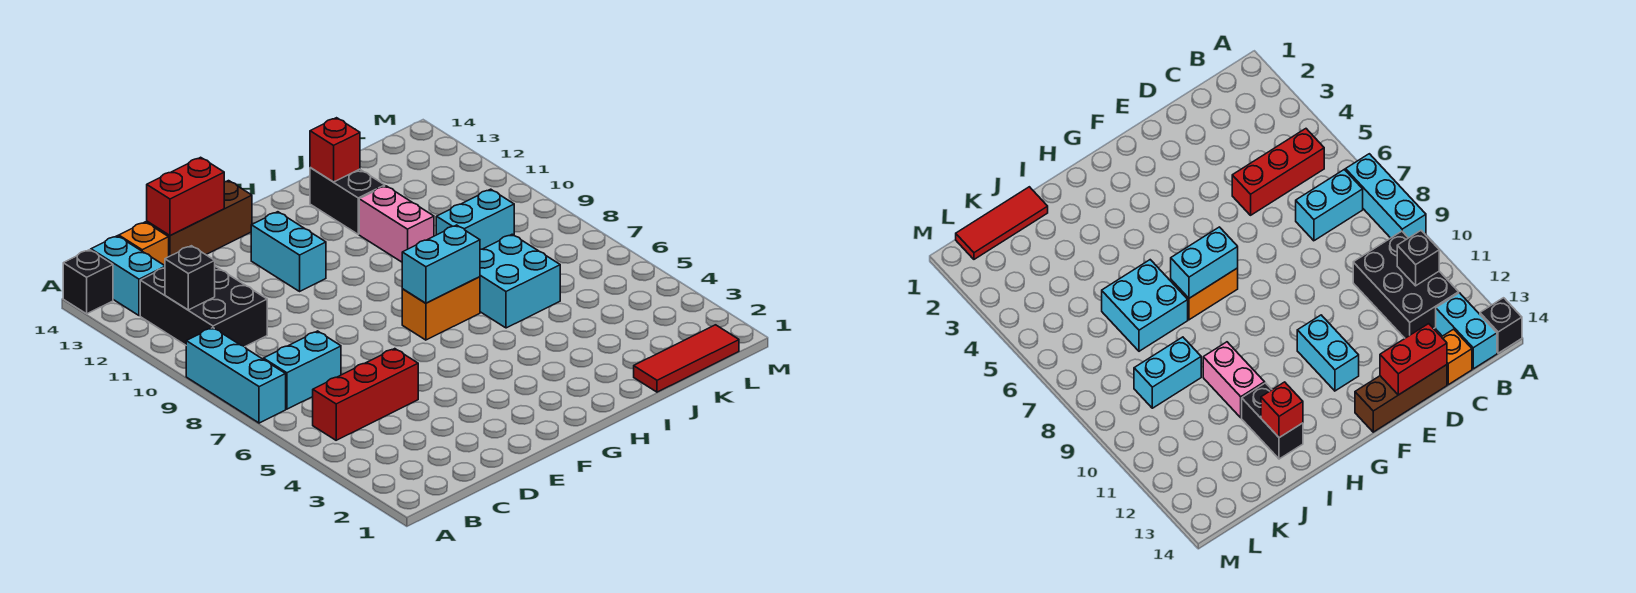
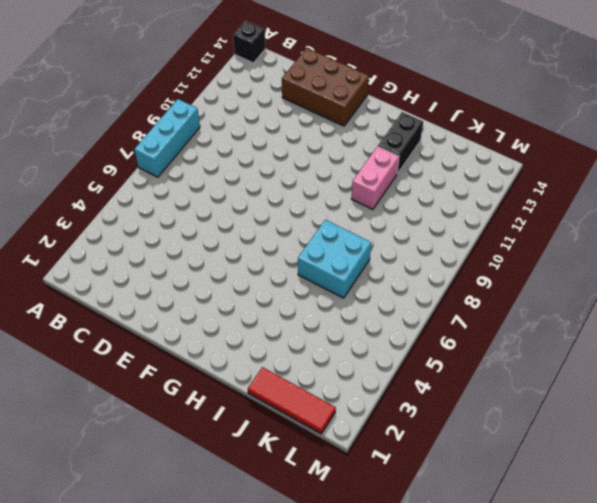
brown 2x3 brick [282,48,369,126] -> brown 1x3 brick [147,181,252,256]
none -> red 1x3 brick [313,349,418,440]
none -> cyan 1x2 brick [263,331,341,409]
none -> black 2x3 brick [140,266,267,347]

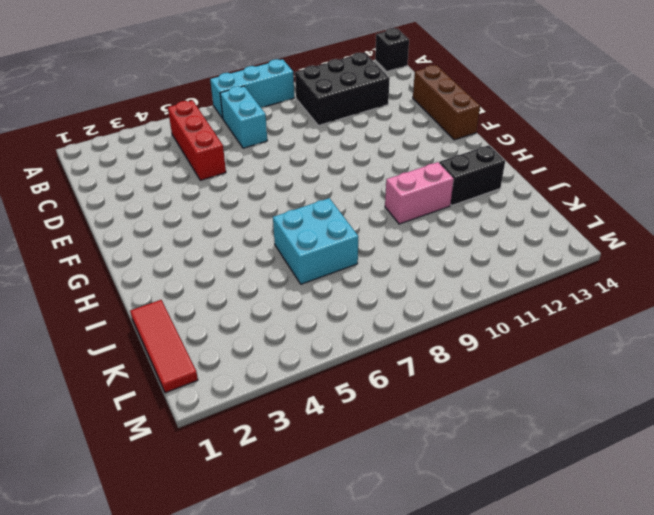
none -> cyan 1x2 brick [91,236,165,316]
none -> orange 1x1 brick [119,222,169,265]
none -> cyan 1x2 brick [251,212,326,291]

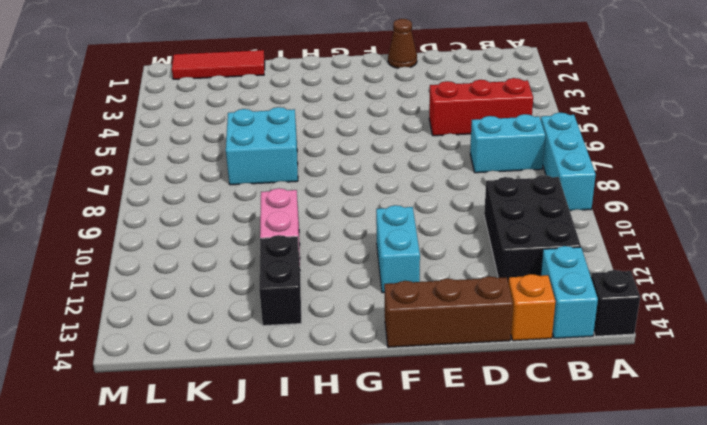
brown 1x1 cone [388,19,417,68] -> none
none -> orange 1x2 brick [402,277,480,340]
none -> cyan 1x2 brick [436,189,514,249]
none -> black 1x1 brick [165,246,215,310]

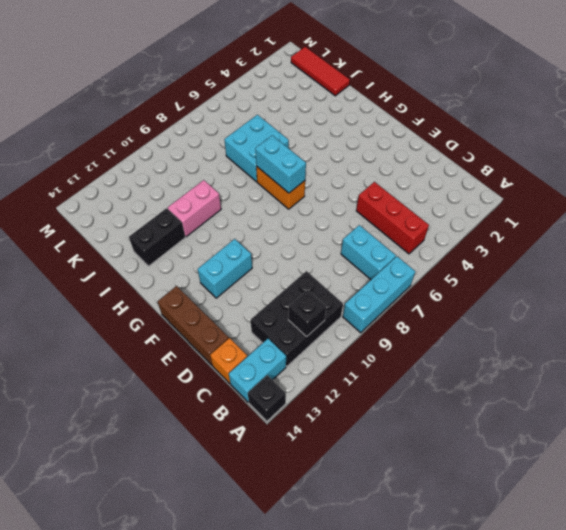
none -> cyan 1x2 brick [436,189,514,249]
none -> red 1x2 brick [147,157,224,236]
none -> red 1x1 brick [310,118,360,182]

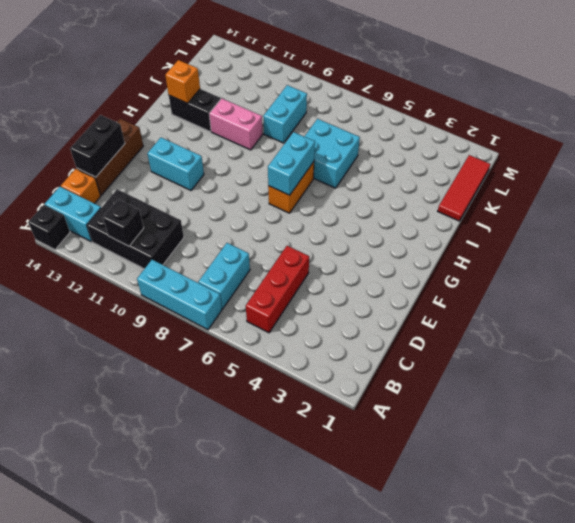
black 1x2 brick [70,115,125,177] -> red 1x2 brick [147,157,224,236]
orange 1x1 brick [165,60,200,103] -> red 1x1 brick [310,118,360,182]

